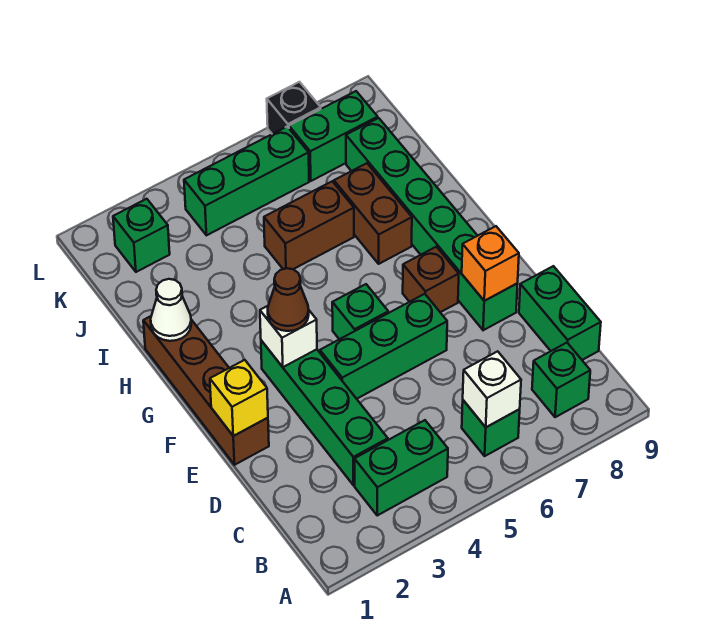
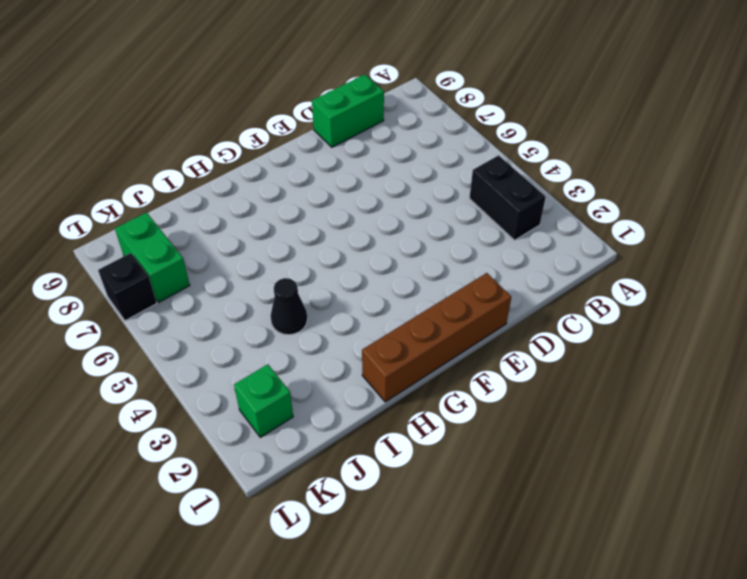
black 1x2 brick [469,155,546,240] -> green 1x2 brick [355,420,448,515]
black 1x1 cone [271,278,308,335] -> none
none -> green 1x1 brick [462,400,520,456]
none -> green 1x1 brick [532,343,590,417]
none -> green 1x4 brick [261,340,388,485]

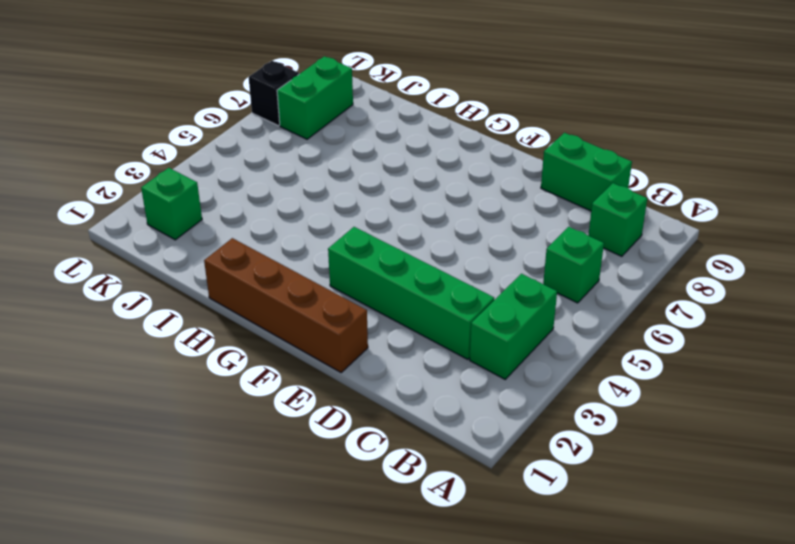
none -> green 1x3 brick [320,294,447,399]
none -> green 1x6 brick [346,118,518,330]
none -> green 1x1 brick [332,284,388,339]

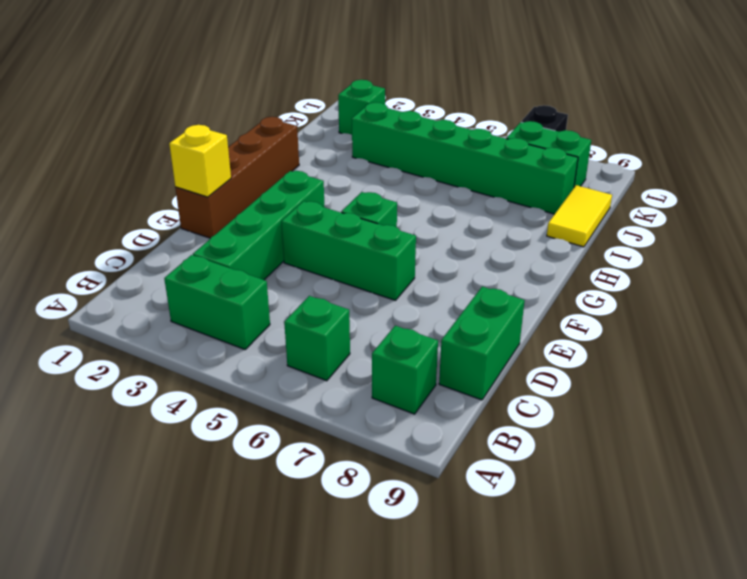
yellow 1x2 tile [547,185,612,247] -> none
green 1x6 brick [352,103,578,214] -> green 1x6 brick turned to [346,118,518,330]
none -> brown 1x1 brick [403,247,459,312]
none -> brown 1x2 brick [334,163,412,264]
none -> brown 1x2 brick [264,181,354,269]

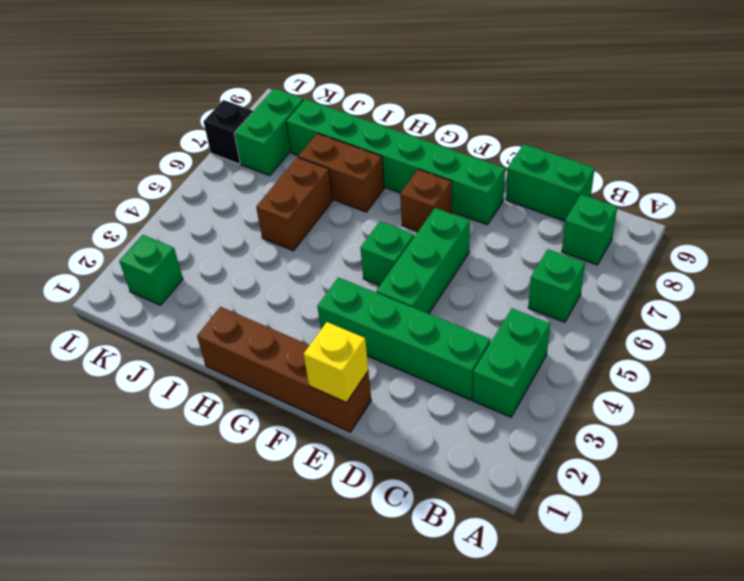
none -> green 1x3 brick [184,127,309,235]
none -> white 1x1 brick [463,351,521,427]
none -> orange 1x1 brick [462,226,519,301]

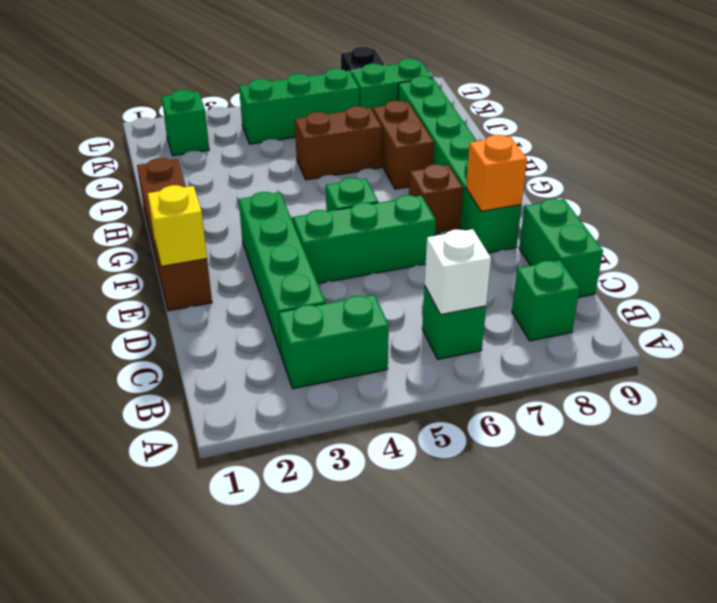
none -> white 1x1 brick [260,306,317,367]
none -> white 1x1 cone [151,279,191,341]
none -> brown 1x1 cone [268,268,309,331]

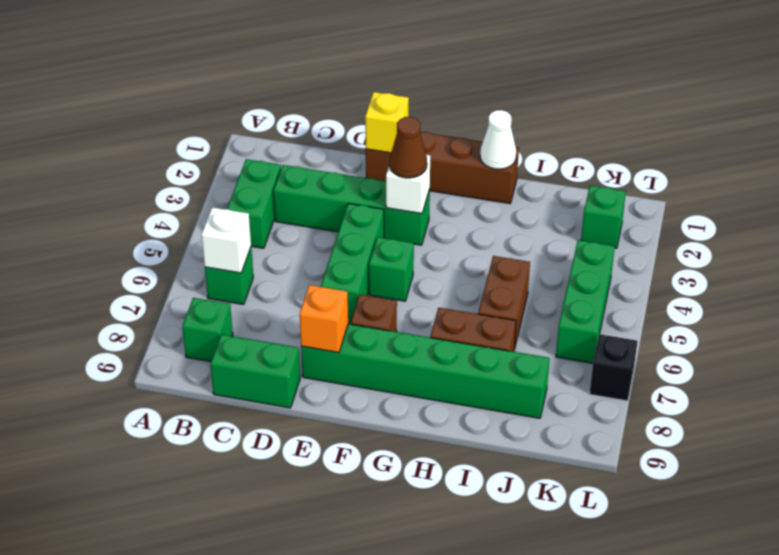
none -> green 1x2 brick [289,91,378,181]

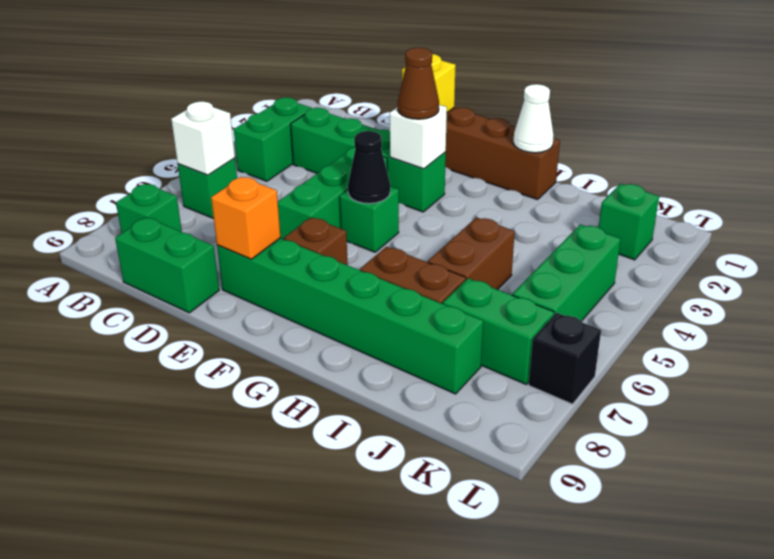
black 1x1 cone [348,131,390,204] -> none
green 1x2 brick [443,278,554,384] -> green 1x2 brick turned to [289,91,378,181]

